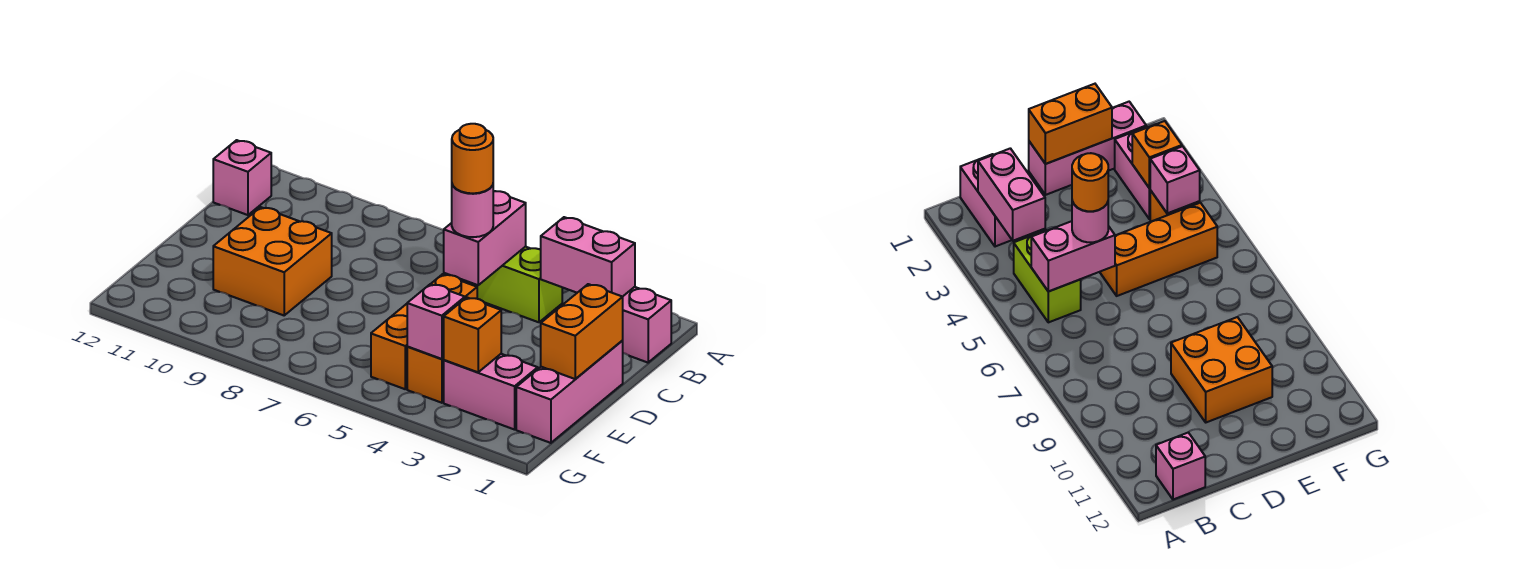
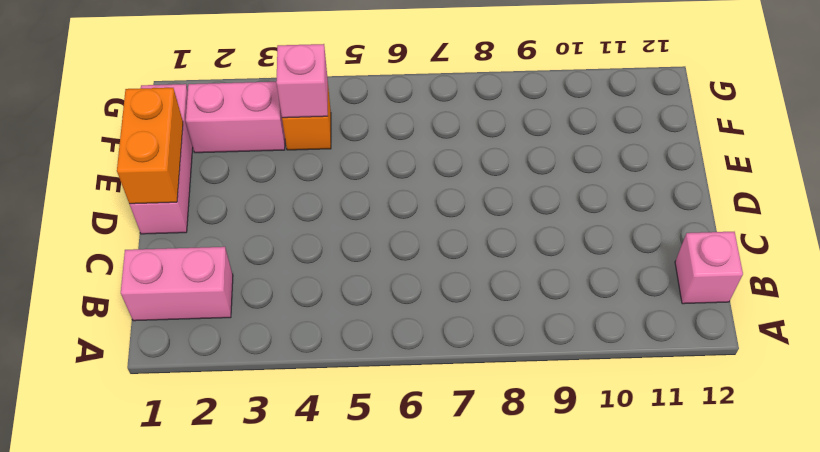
none -> lime 1x2 brick [468,247,562,322]
none -> orange 1x3 brick [371,274,477,389]
none -> orange 2x2 brick [213,207,332,315]

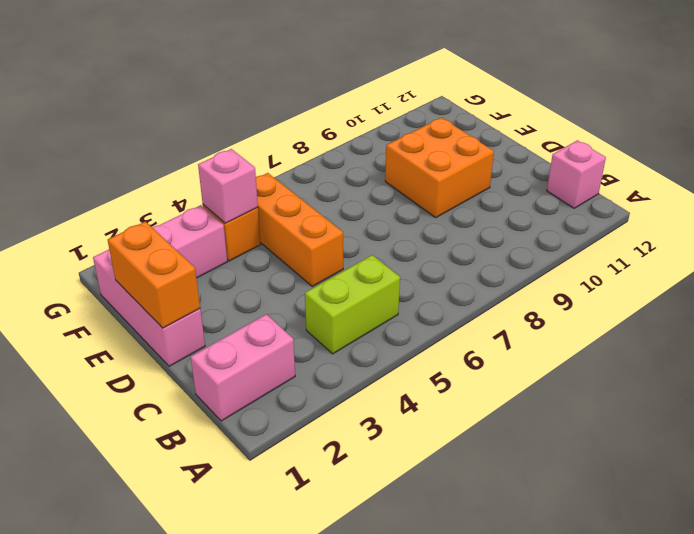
none -> pink 1x2 brick [541,217,635,297]
none -> pink 1x2 brick [444,191,526,285]
none -> orange 1x1 brick [444,297,501,372]

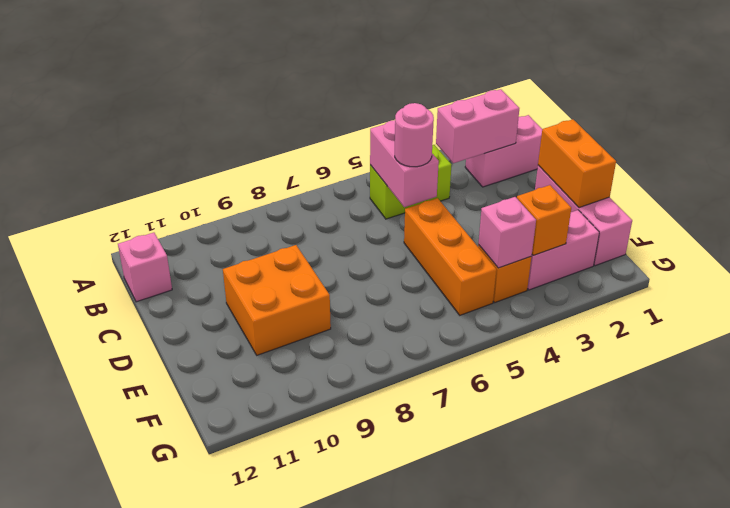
none -> orange 1x1 round brick [452,124,493,193]

